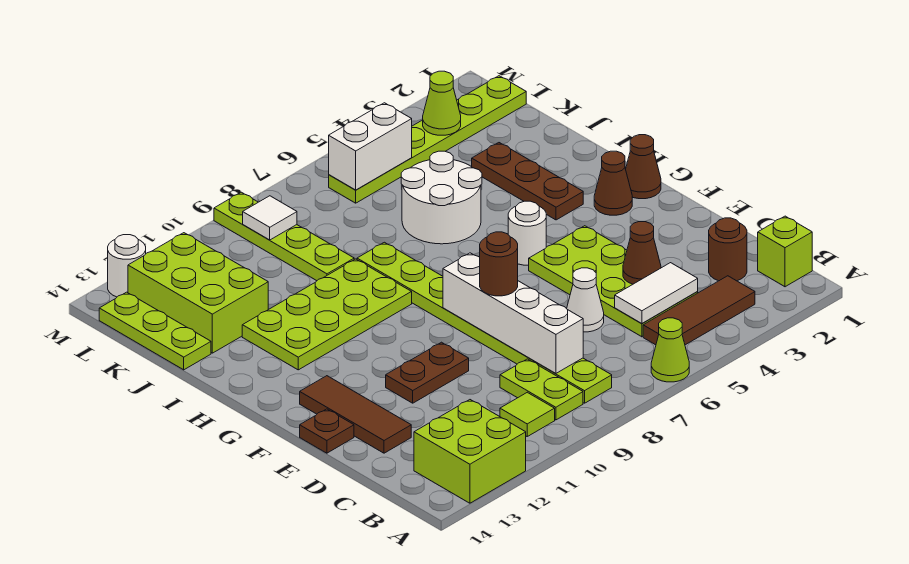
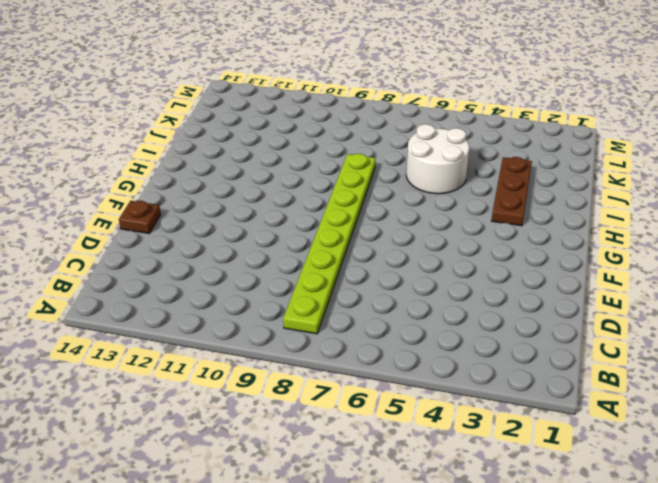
none -> lime 1x1 cone [651,318,689,382]
none -> lime 2x2 brick [414,400,526,503]
none -> lime 1x1 brick [758,216,812,287]
none -> brown 1x3 tile [643,276,755,345]

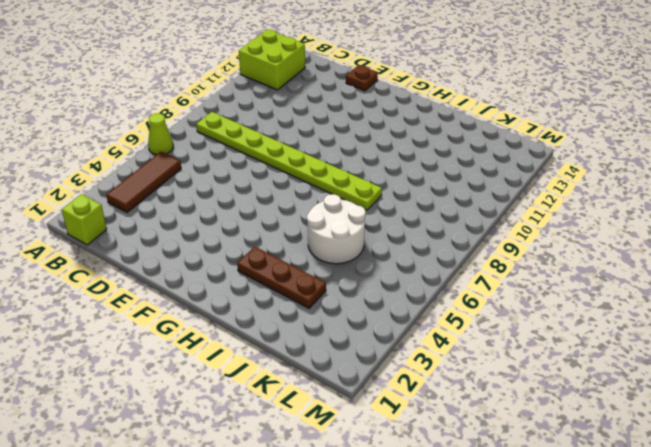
none -> lime 1x2 plate [500,359,583,420]
none -> lime 1x1 tile [500,392,555,436]
none -> brown 1x1 round brick [709,218,747,281]
none -> lime 2x4 plate [529,226,698,337]

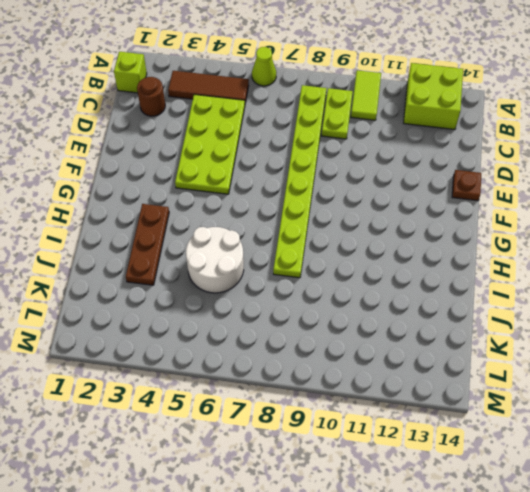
lime 1x2 tile [351,70,381,120] -> lime 1x1 tile [500,392,555,436]
none -> white 1x1 cone [567,268,604,332]
none -> brown 1x3 tile [300,376,411,453]
none -> brown 1x2 plate [386,342,469,403]
none -> brown 1x1 cone [626,135,661,199]

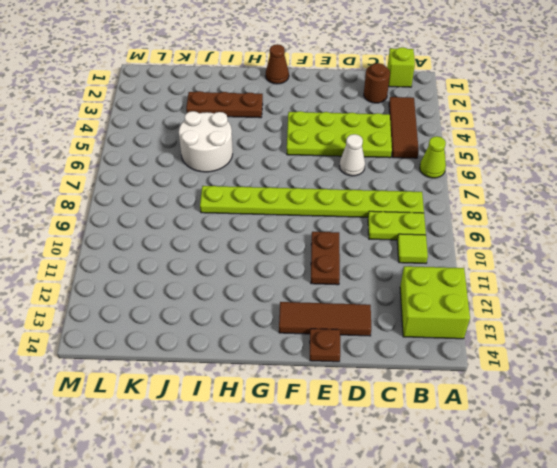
none -> brown 1x1 cone [594,151,632,215]
none -> white 1x1 round brick [508,201,546,265]
none -> lime 2x4 plate [242,259,412,370]
none -> lime 1x4 plate [214,192,354,281]

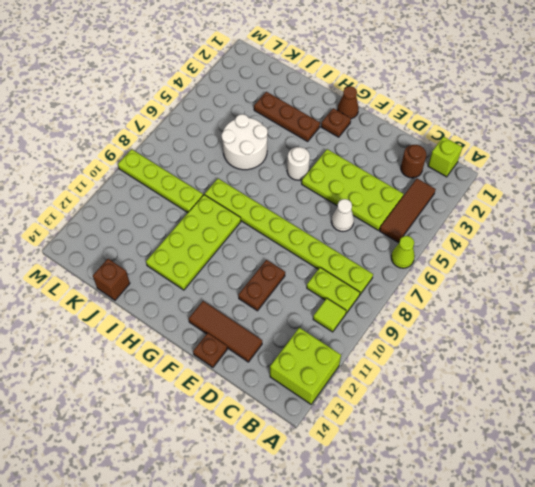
brown 1x1 plate [321,108,351,137] -> brown 1x1 cone [594,151,632,215]
brown 1x1 brick [93,259,130,300] -> lime 1x3 plate [99,292,211,370]
none -> lime 2x3 brick [128,233,268,353]
none -> lime 1x6 plate [329,76,526,203]
none -> white 1x1 round brick [108,235,146,297]
none -> white 1x2 tile [615,263,698,323]

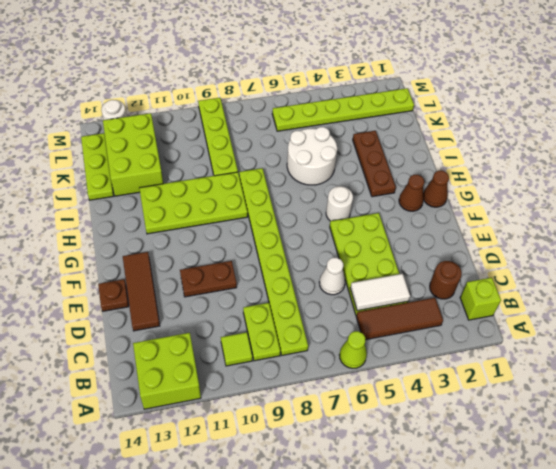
none -> white 1x4 brick [443,253,583,374]
none -> brown 1x1 cone [623,222,661,284]
none -> lime 1x1 cone [423,71,461,135]
none -> white 1x2 brick [329,103,412,190]

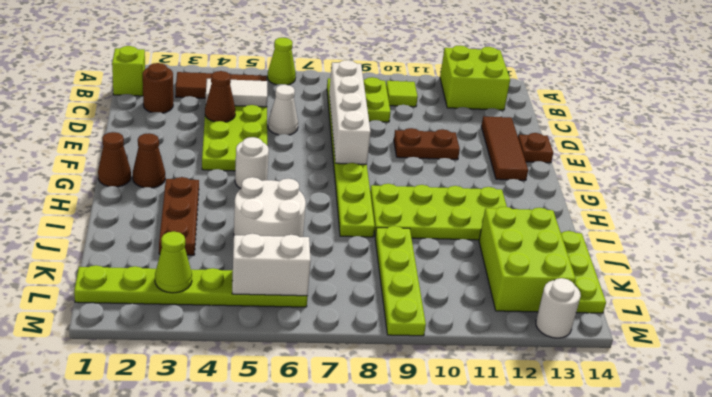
none -> white 1x1 tile [243,196,297,240]
none -> brown 1x1 round brick [480,232,518,296]

